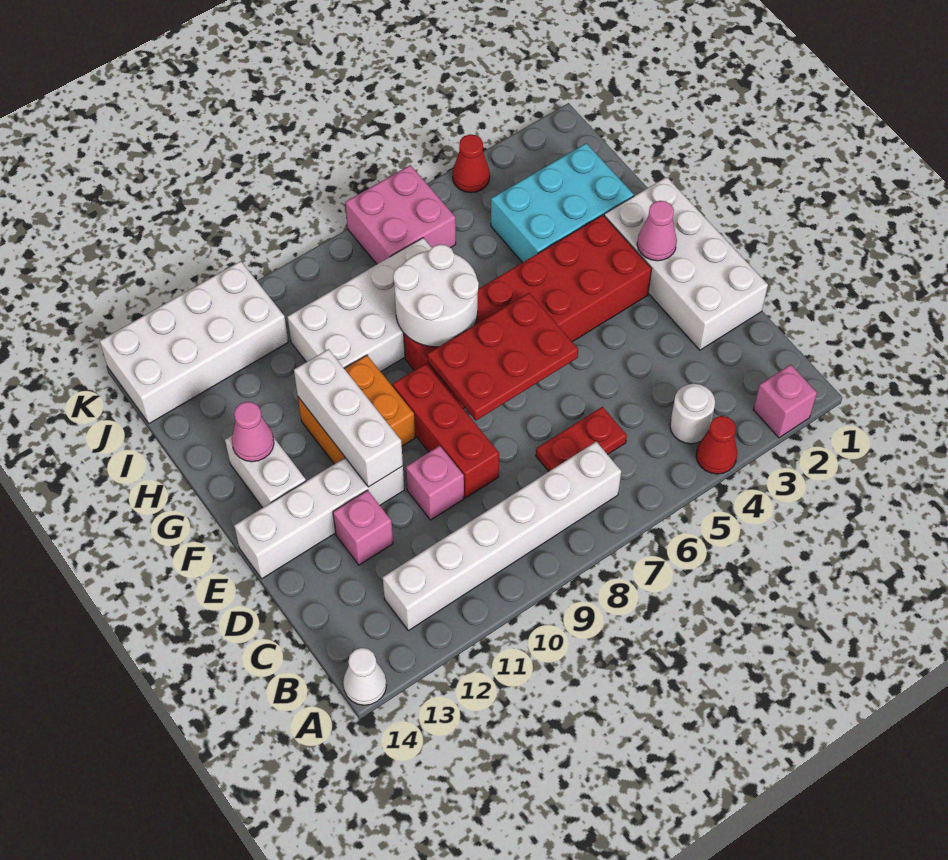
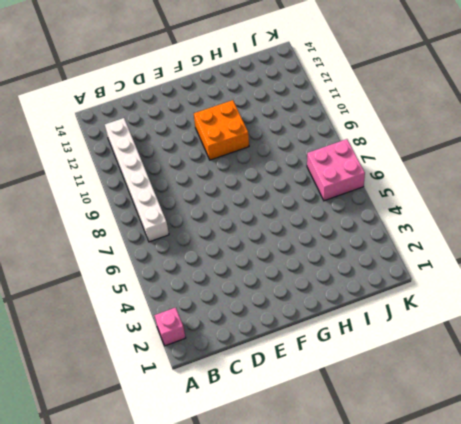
none -> red 1x1 cone [696,416,737,474]
none -> white 1x1 cone [343,648,387,705]
none -> white 1x1 round brick [670,384,715,444]

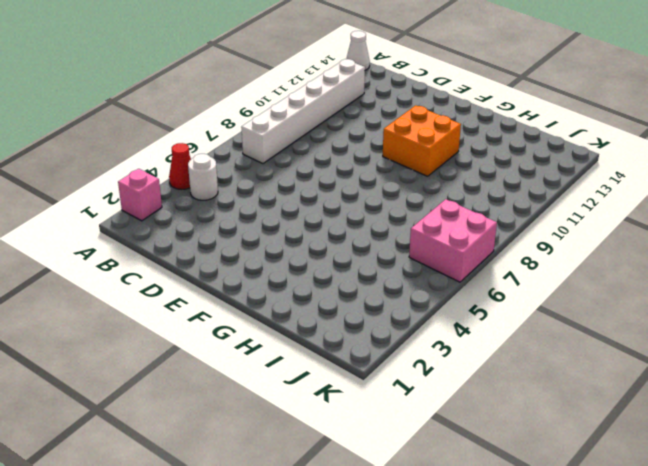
none -> red 1x2 plate [536,407,627,471]
none -> white 2x4 brick [604,177,768,350]
none -> red 1x3 brick [393,364,499,498]

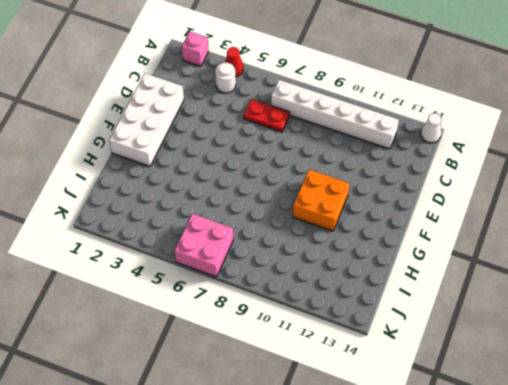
none -> red 1x3 brick [393,364,499,498]
none -> pink 1x1 brick [406,446,464,520]
none -> pink 1x1 brick [333,490,393,565]

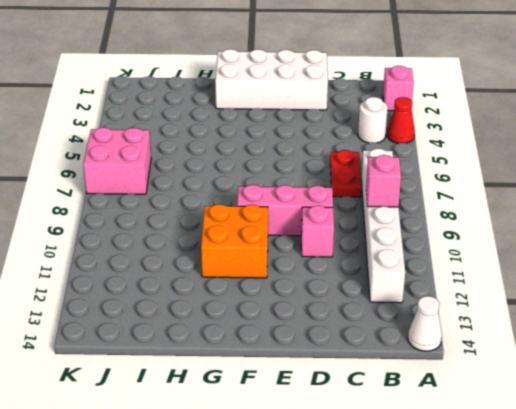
pink 1x1 brick [366,155,401,207] -> pink 1x1 brick moved to [333,490,393,565]
pink 1x3 brick [237,185,333,236] -> red 1x3 brick [393,364,499,498]
none -> white 1x4 brick [234,458,404,579]
none -> red 2x6 brick [404,215,652,409]
none -> white 1x2 brick [225,435,306,508]

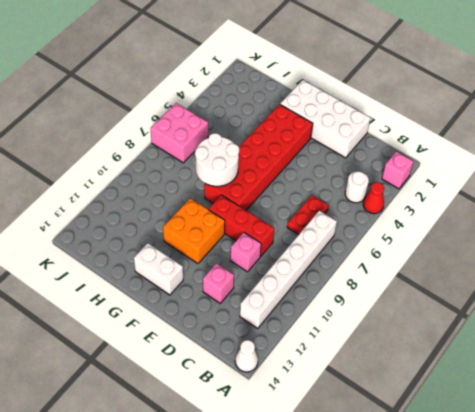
none -> white 1x4 brick [234,458,404,579]
none -> cyan 2x3 brick [491,143,634,262]
none -> white 2x4 brick [287,238,432,372]

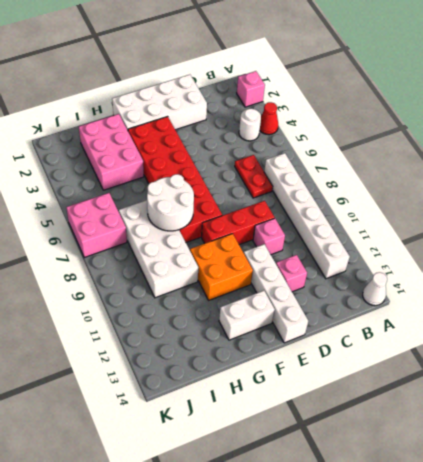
pink 2x3 brick [79,114,144,190] -> cyan 2x3 brick [491,143,634,262]
none -> white 2x4 brick [100,261,288,424]
none -> red 1x1 cone [453,134,490,193]
none -> red 2x3 plate [427,293,578,420]

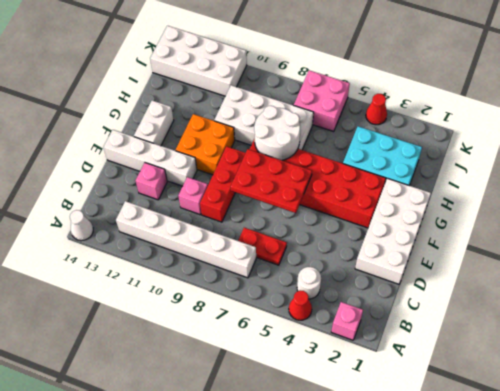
none -> white 1x3 brick [294,349,403,487]
none -> pink 1x1 cone [637,201,677,261]
none -> pink 1x1 cone [232,402,274,462]

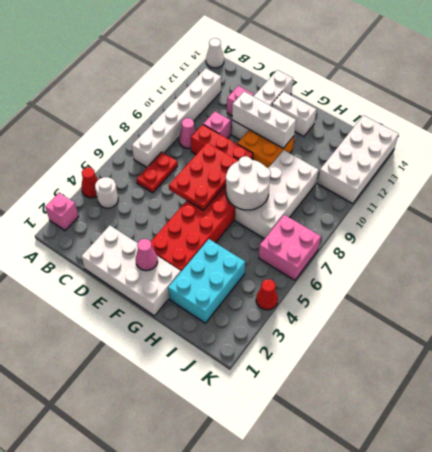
pink 1x1 cone [179,118,196,149] -> pink 1x1 cone moved to [232,402,274,462]

